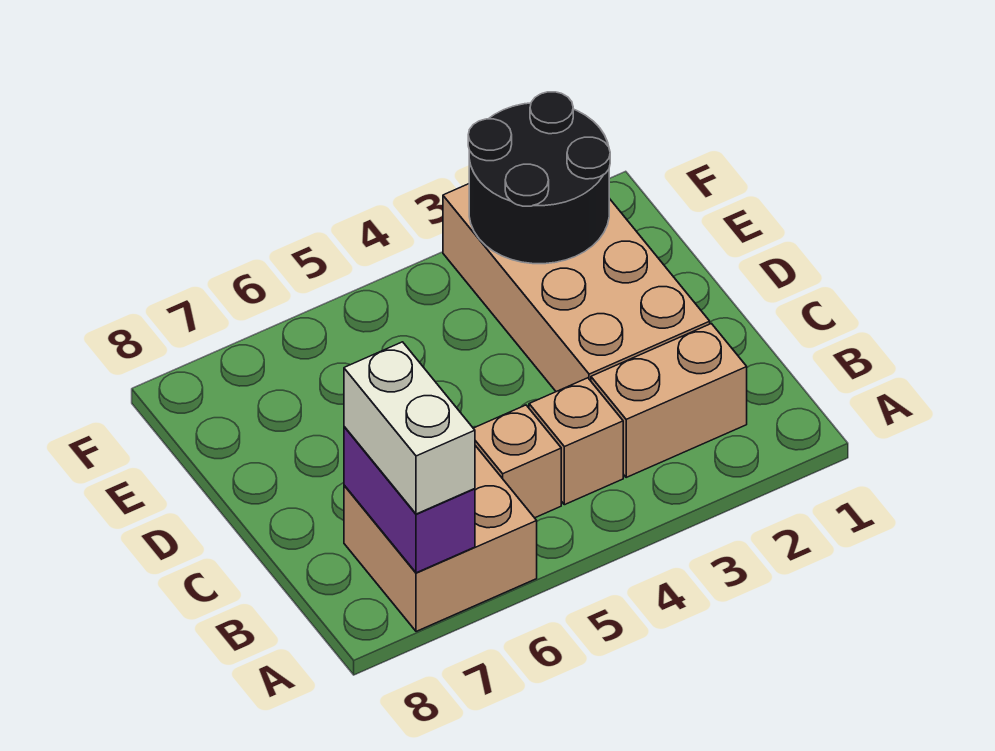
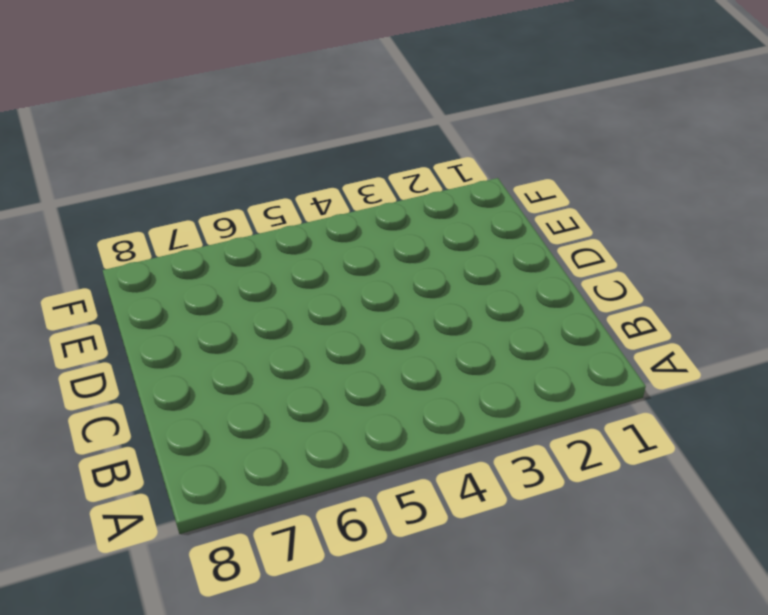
none -> tan 2x2 brick [344,446,537,631]
none -> tan 1x2 brick [591,324,747,477]

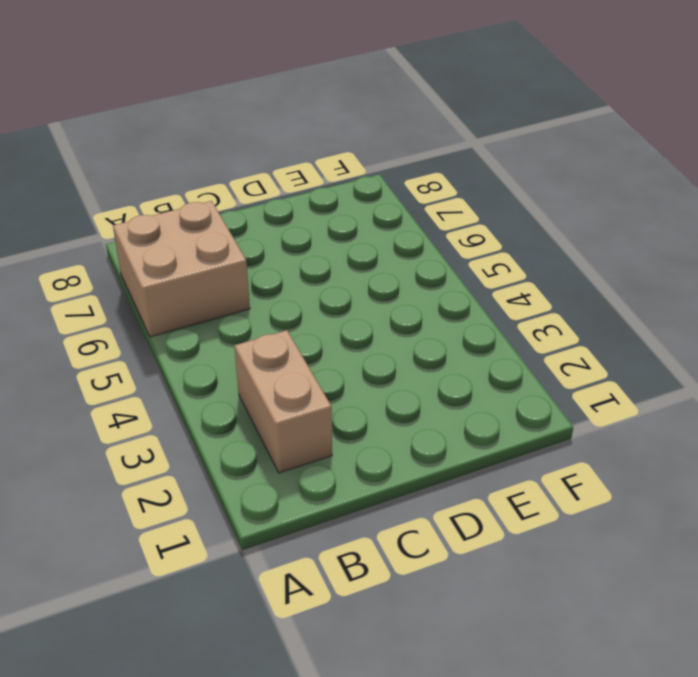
none -> tan 1x1 brick [529,378,623,505]
none -> tan 1x1 brick [473,405,561,518]

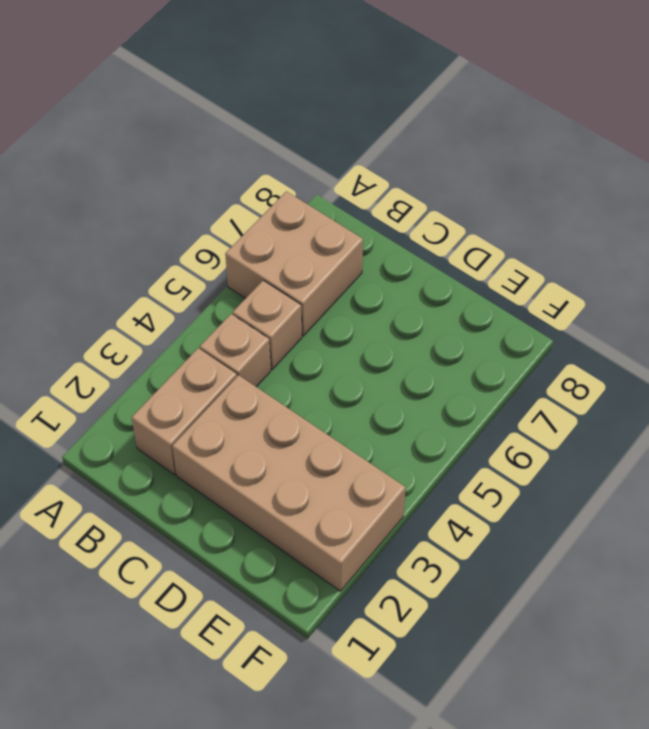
none -> purple 1x2 brick [344,427,475,573]
none -> black 2x2 round brick [468,92,610,264]

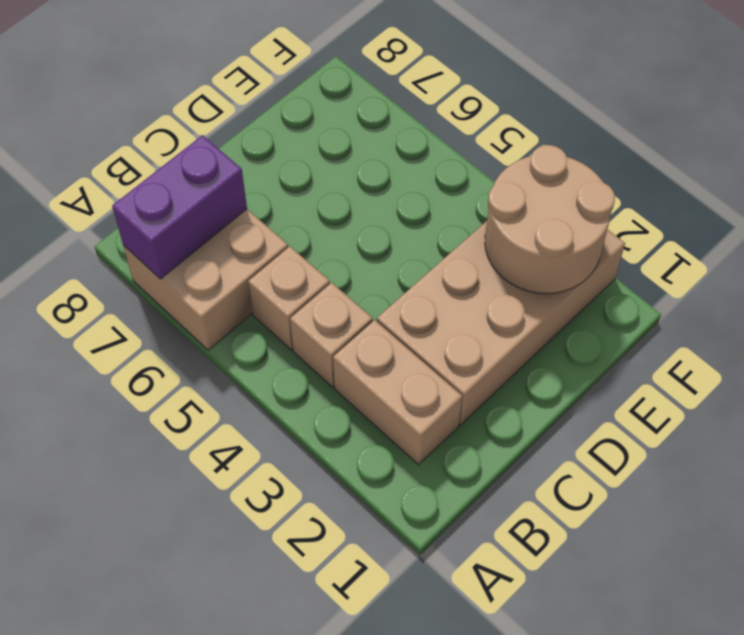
tan 2x2 round brick [485,145,615,294] -> black 2x2 round brick [468,92,610,264]
none -> white 1x2 brick [344,342,475,514]

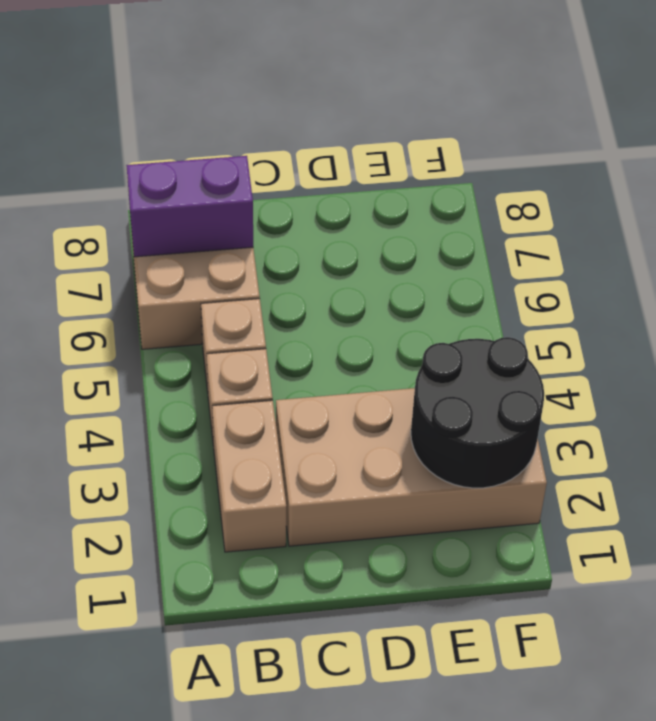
none -> white 1x2 brick [344,342,475,514]

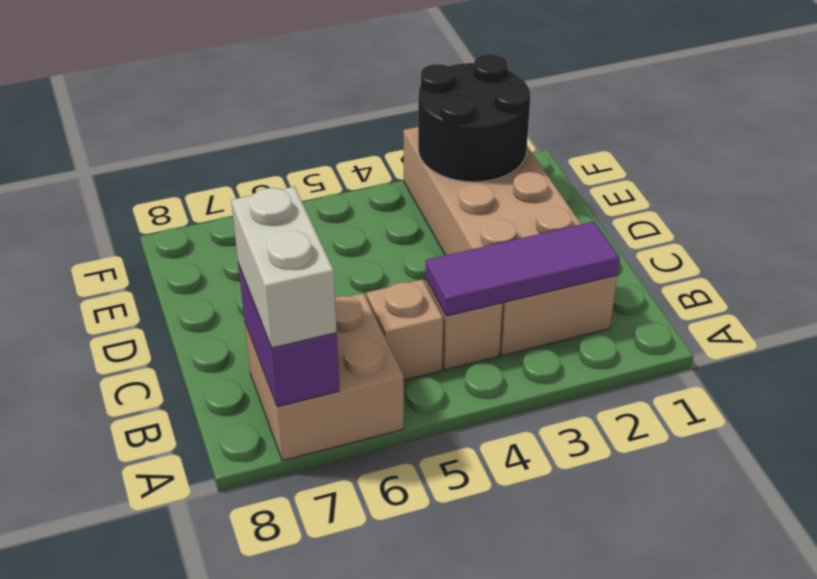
purple 1x3 tile [426,221,620,316] -> none

